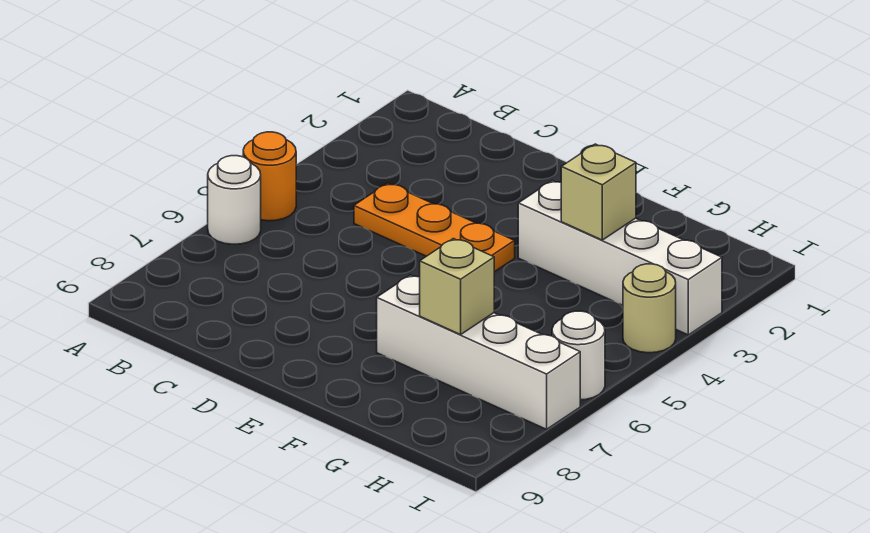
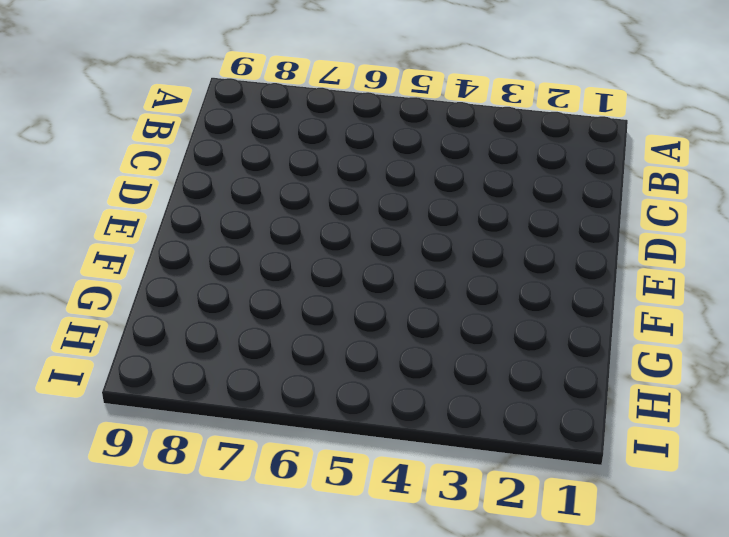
none -> orange 1x1 round brick [243,132,296,221]
none -> white 1x1 round brick [208,156,261,244]

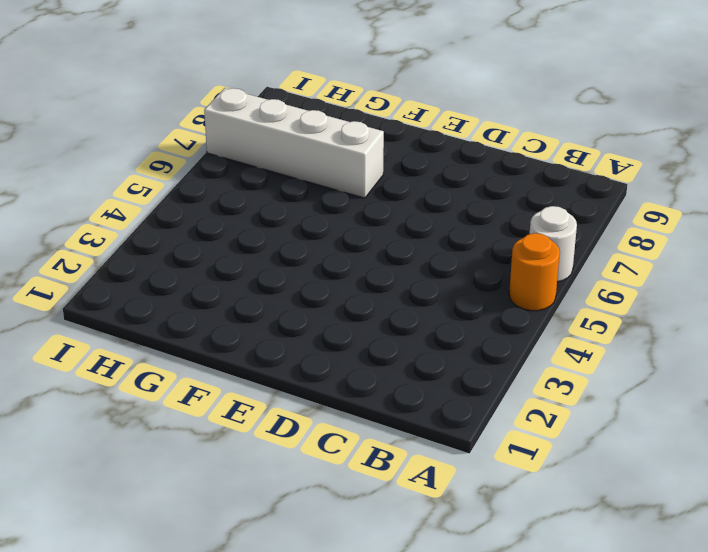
none -> orange 1x3 plate [354,183,515,272]
none -> white 1x4 brick [518,181,722,335]

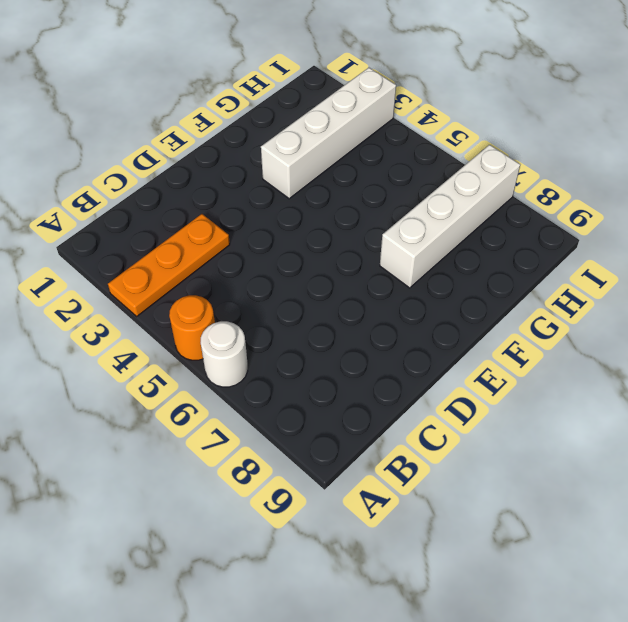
orange 1x3 plate [108,214,230,316] -> orange 1x3 plate moved to [354,183,515,272]
none -> tan 1x1 round brick [623,264,676,353]
none -> white 1x1 round brick [552,311,605,400]

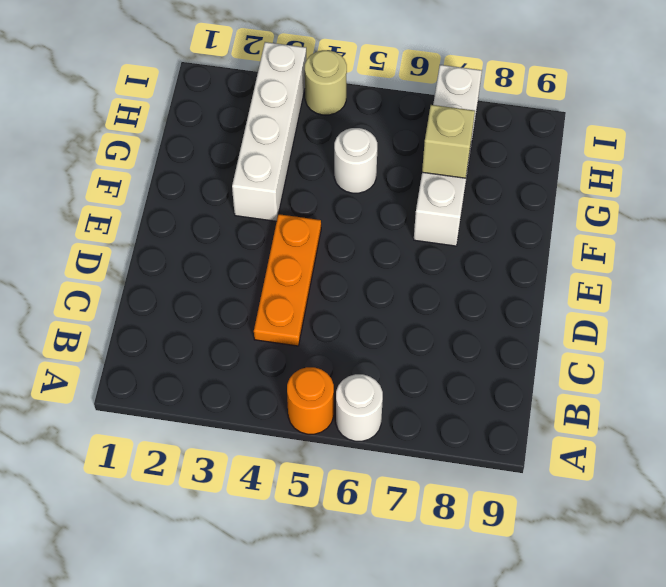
white 1x1 round brick [334,128,377,193] -> white 1x1 round brick moved to [552,311,605,400]
none -> tan 1x1 brick [561,144,636,240]

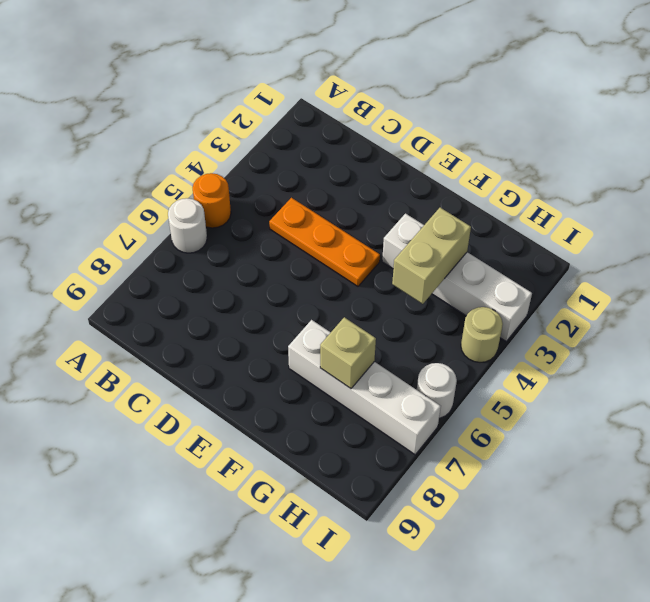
tan 1x2 brick [392,208,471,304] -> tan 1x1 brick [561,144,636,240]

